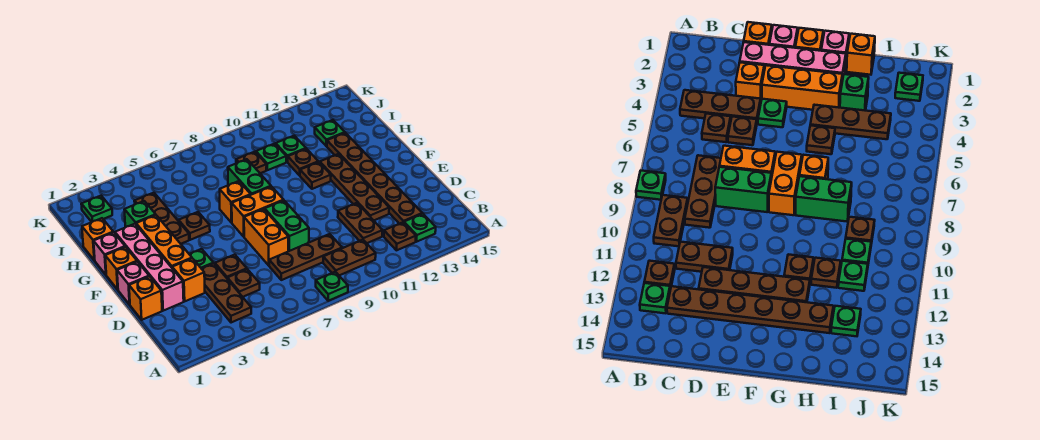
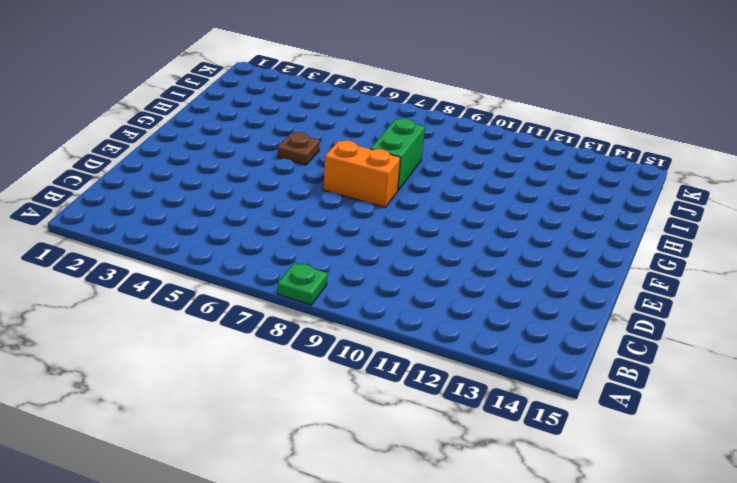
none -> brown 1x3 plate [202,263,251,323]
none -> brown 1x2 plate [323,240,376,275]
none -> brown 1x1 plate [384,222,416,250]
none -> green 1x1 plate [404,214,436,242]

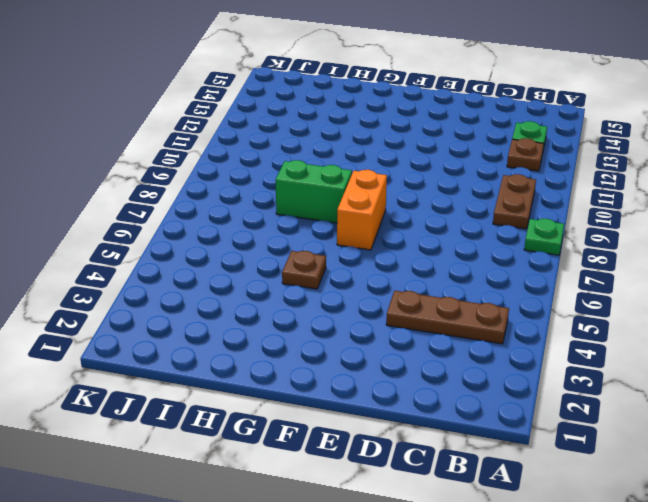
none -> brown 1x1 plate [227,269,260,297]
none -> brown 1x3 plate [269,234,342,280]
none -> brown 1x2 plate [338,203,383,243]
none -> brown 1x6 plate [327,133,422,224]

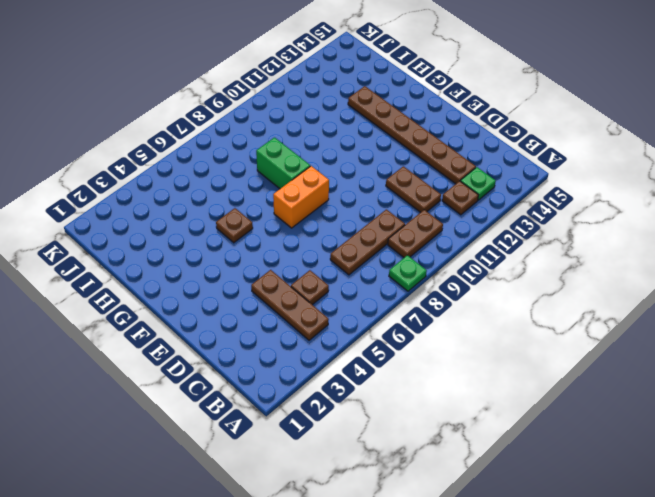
none -> orange 1x1 brick [129,276,162,320]
none -> pink 1x4 brick [115,224,184,311]
none -> orange 1x1 brick [172,258,205,301]
none -> brown 1x1 plate [215,255,247,278]

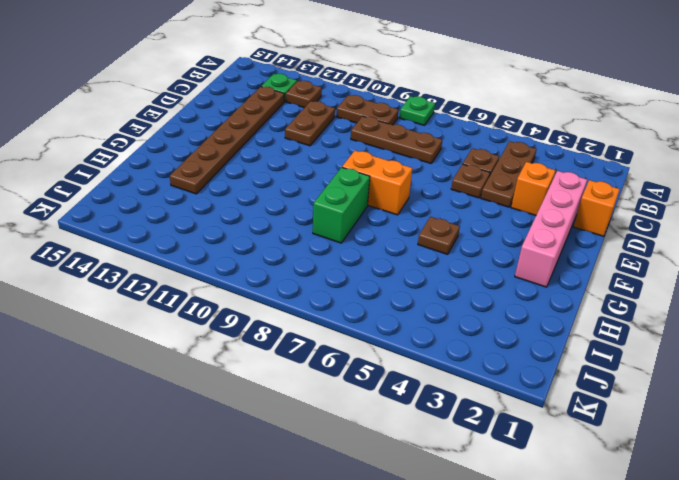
none -> orange 1x2 brick [244,209,288,265]
none -> green 1x2 brick [265,201,309,251]
none -> brown 1x4 plate [320,154,389,220]
none -> pink 1x1 brick [117,262,149,304]

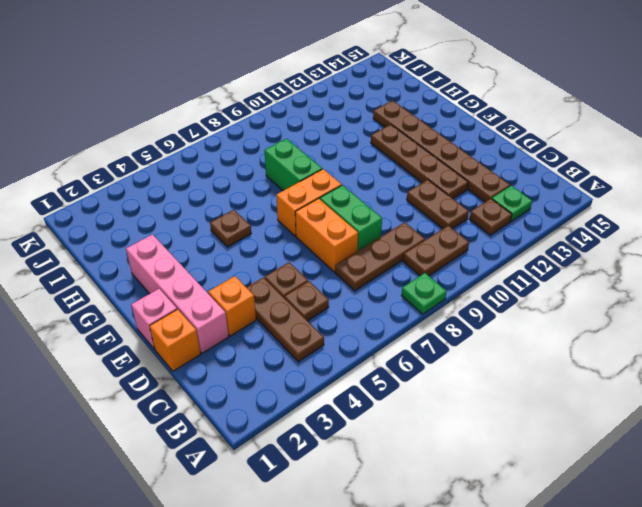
none -> orange 1x3 brick [136,215,192,267]
none -> green 1x1 plate [189,249,213,269]
none -> orange 1x1 brick [105,247,137,290]
none -> pink 1x1 brick [94,232,125,275]

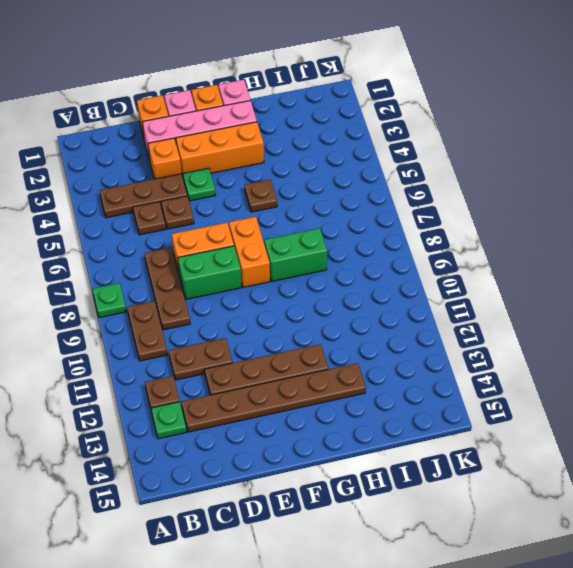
none -> brown 1x3 plate [134,193,189,244]
none -> orange 1x1 brick [220,181,251,223]
none -> brown 1x1 plate [300,162,331,189]
none -> orange 1x1 brick [82,218,113,260]

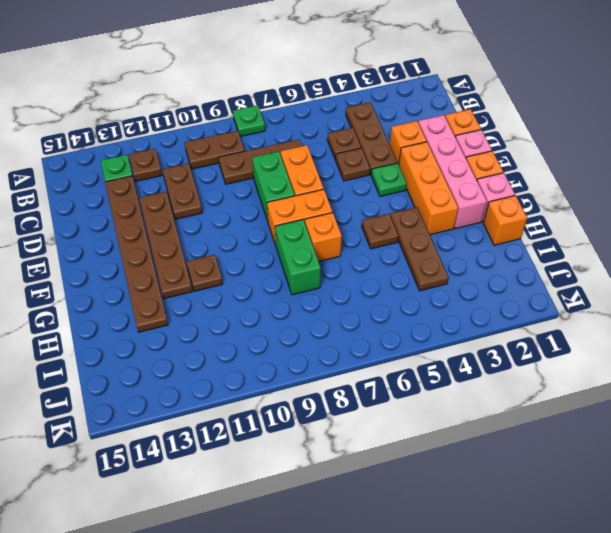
none -> green 1x1 brick [124,201,156,227]
none -> brown 1x1 plate [288,149,318,176]
none -> brown 1x1 plate [236,152,267,173]
none -> green 1x1 plate [256,144,286,170]

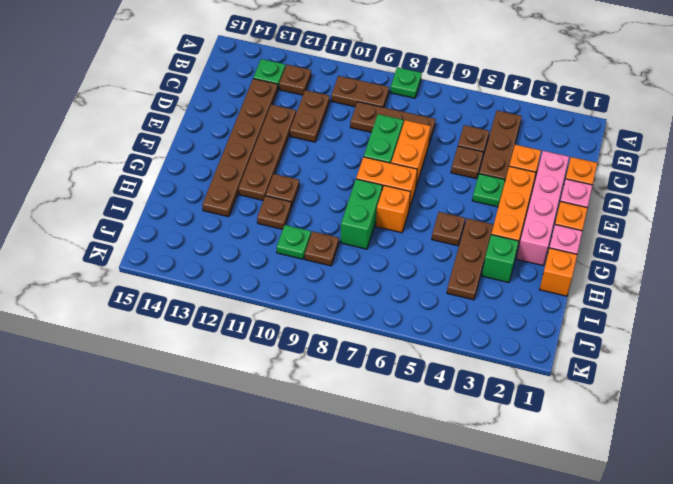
none -> green 1x1 plate [276,136,306,162]
none -> green 1x1 plate [315,120,345,146]
none -> green 1x1 plate [81,196,112,222]

